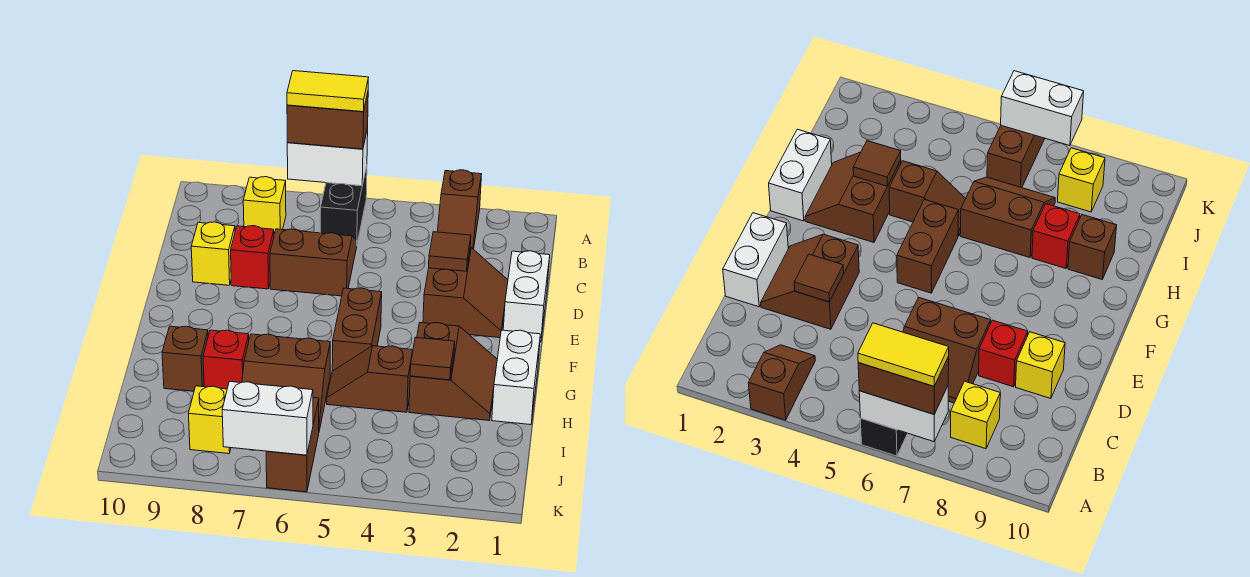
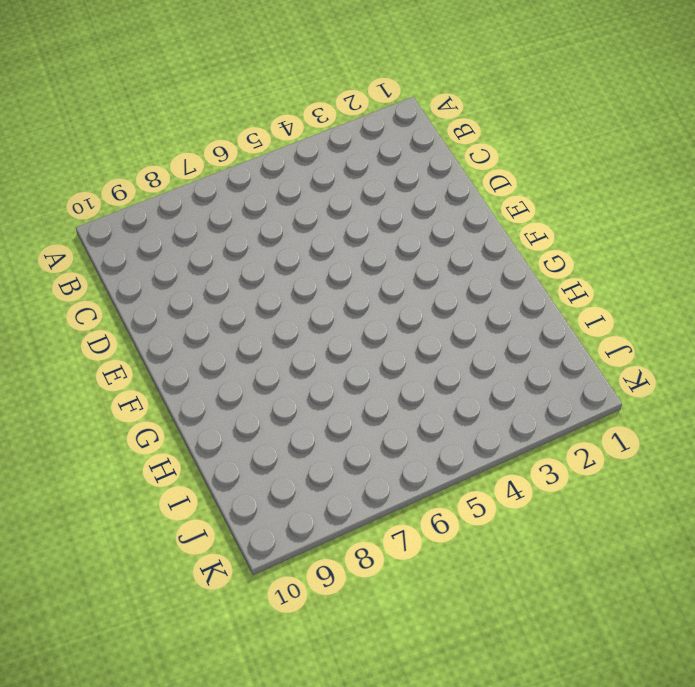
none -> brown 1x2 slope [437,170,482,249]
none -> black 1x2 brick [320,166,367,243]
none -> yellow 1x1 brick [243,177,286,234]

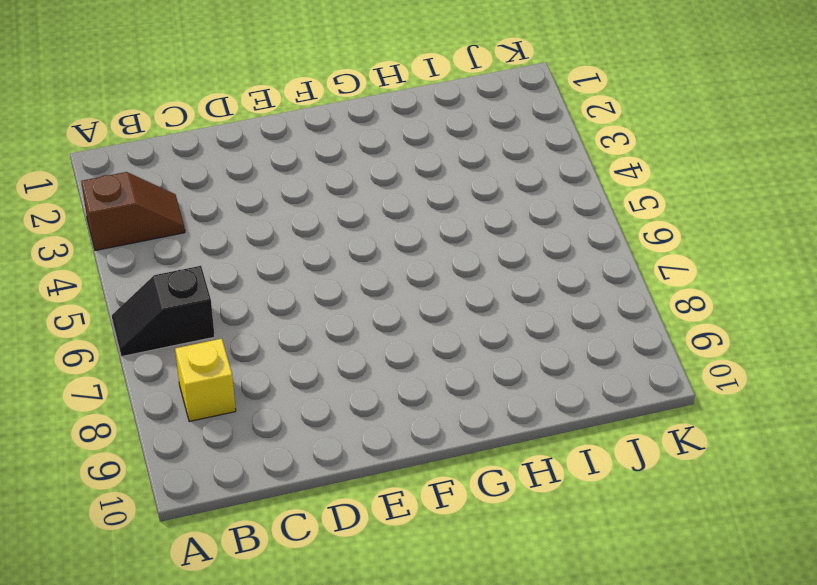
black 1x2 slope [112,266,215,357] -> black 1x2 brick [320,166,367,243]
none -> brown 2x2 slope [270,229,357,296]
none -> white 1x2 brick [503,251,550,341]
none -> brown 2x2 slope [423,247,508,338]

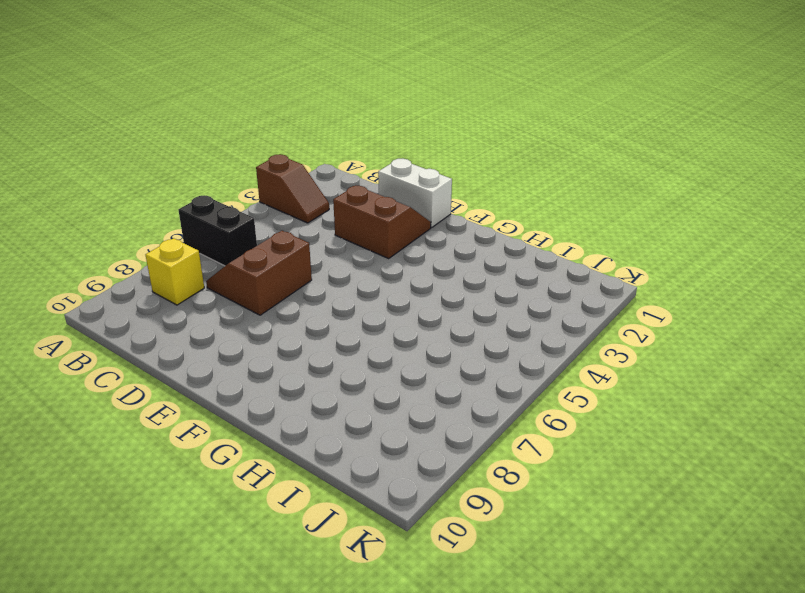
none -> red 1x1 brick [231,226,274,289]
none -> yellow 1x1 brick [191,222,235,285]
none -> brown 1x2 brick [332,288,382,371]

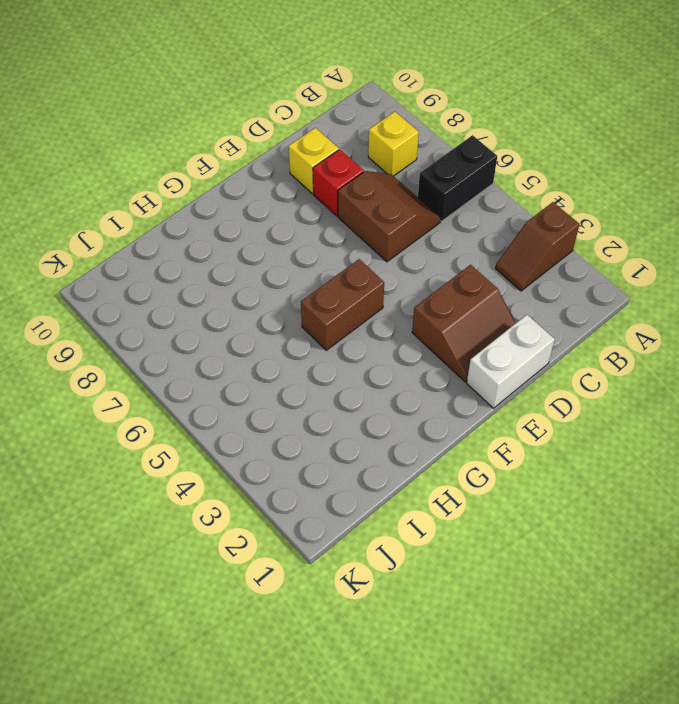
none -> white 1x2 brick [492,330,540,425]
none -> brown 2x2 slope [409,323,497,421]
none -> brown 1x2 slope [327,346,413,412]

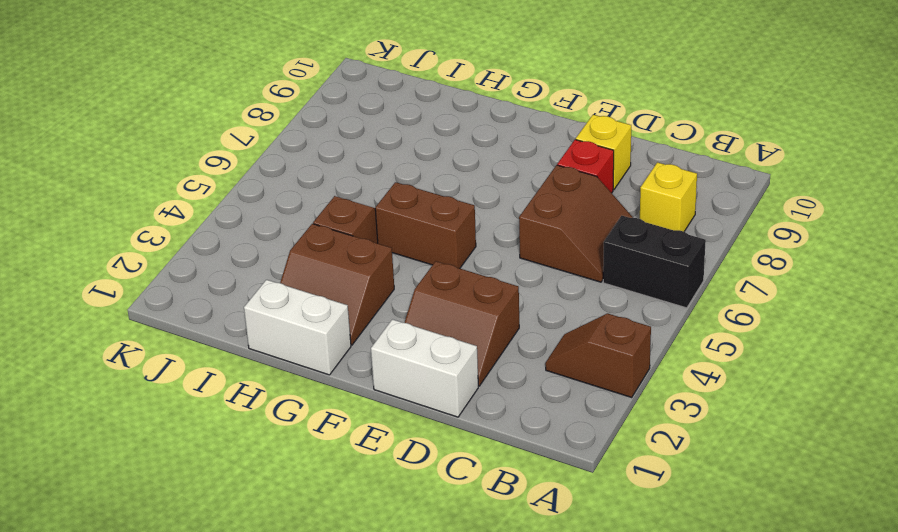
none -> brown 2x2 slope [242,334,330,431]
none -> red 1x1 brick [203,330,249,389]
none -> brown 1x1 brick [162,326,208,391]

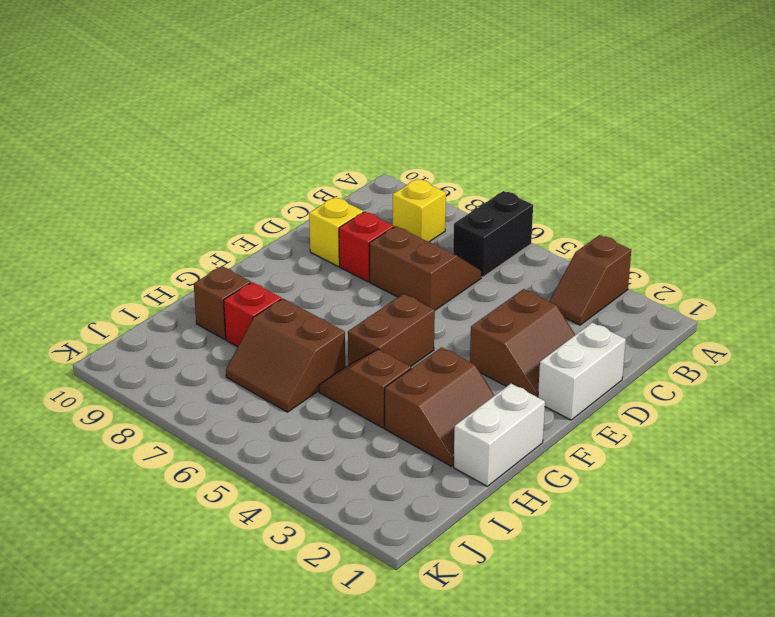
none -> brown 1x2 brick [266,398,319,492]
none -> yellow 1x1 brick [188,386,231,454]
none -> white 1x2 brick [287,128,368,186]

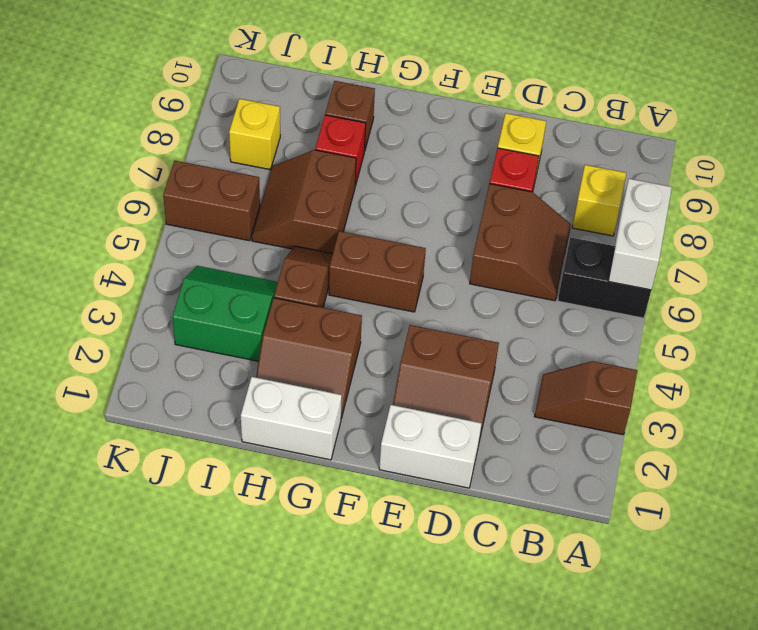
green 2x2 slope [172,266,278,361] -> none
none -> brown 1x1 tile [429,232,471,271]
none -> brown 1x1 tile [410,337,455,380]
none -> white 1x2 brick [222,381,313,455]

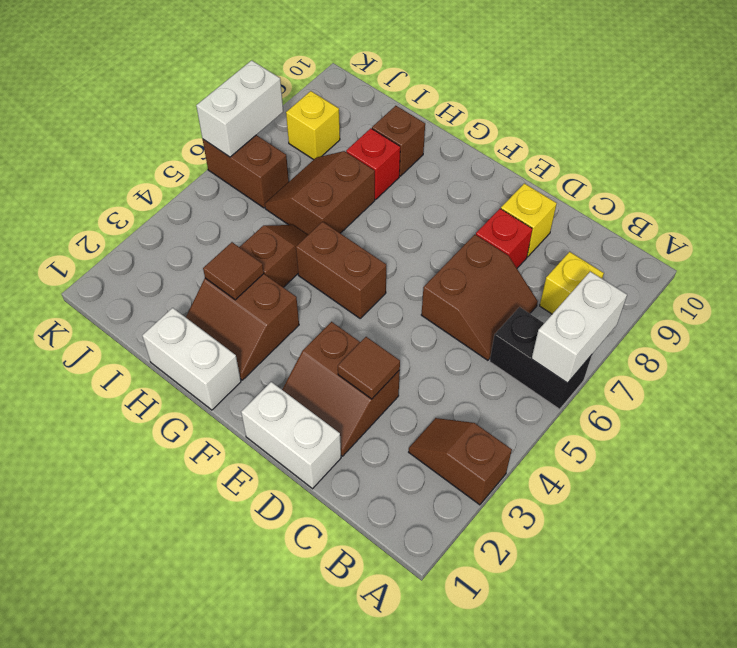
none -> brown 1x2 brick [287,93,368,149]
none -> yellow 1x2 tile [287,71,369,112]

